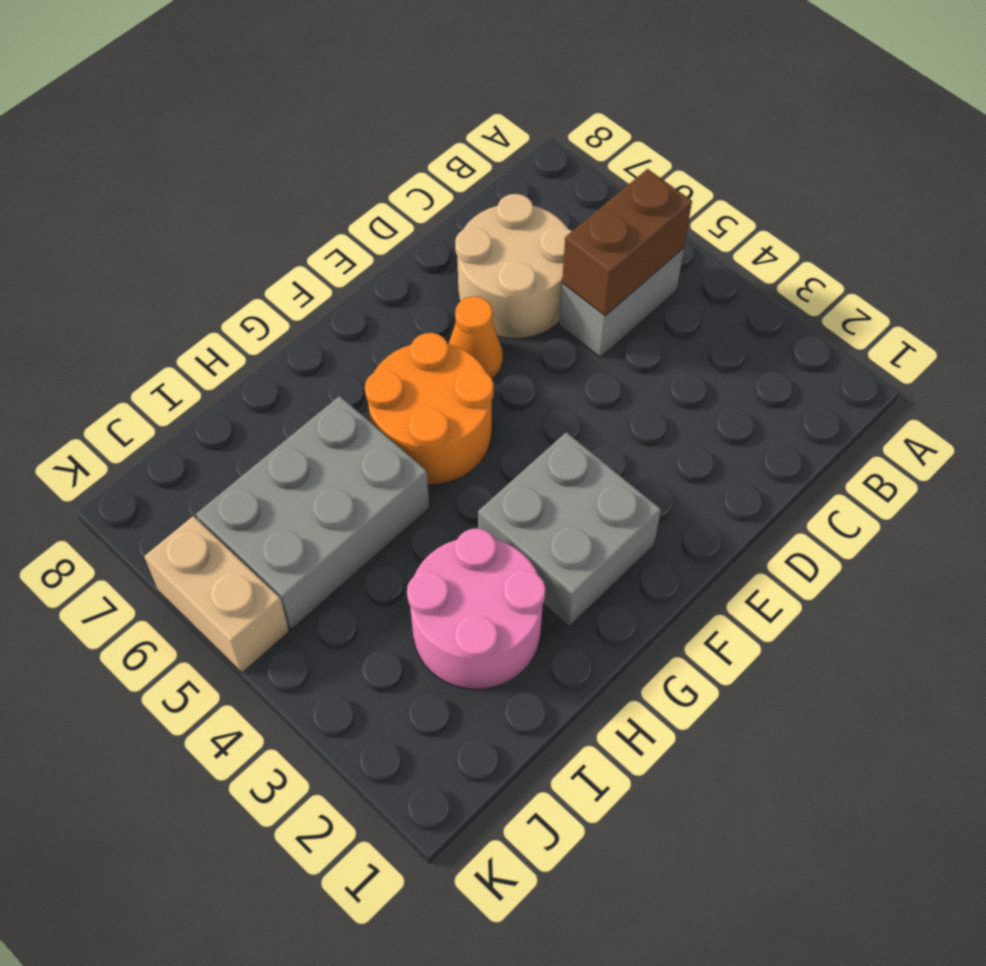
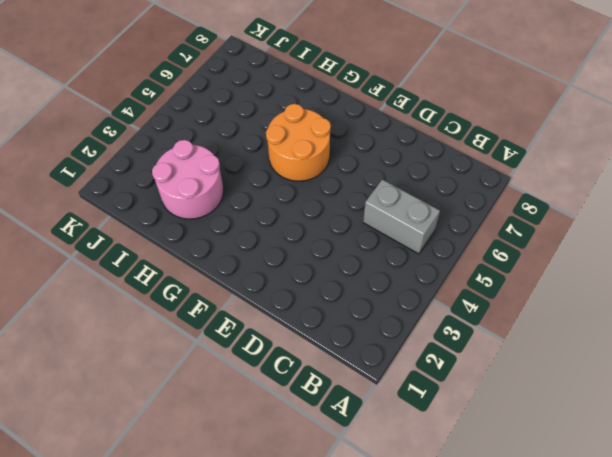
none -> tan 2x2 round brick [455,194,572,339]
none -> orange 1x1 cone [449,296,503,379]

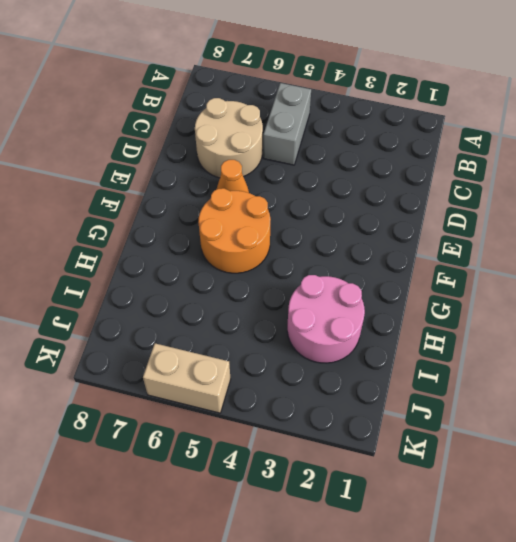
none -> grey 2x2 brick [478,432,661,626]
none -> grey 2x3 brick [196,396,429,629]

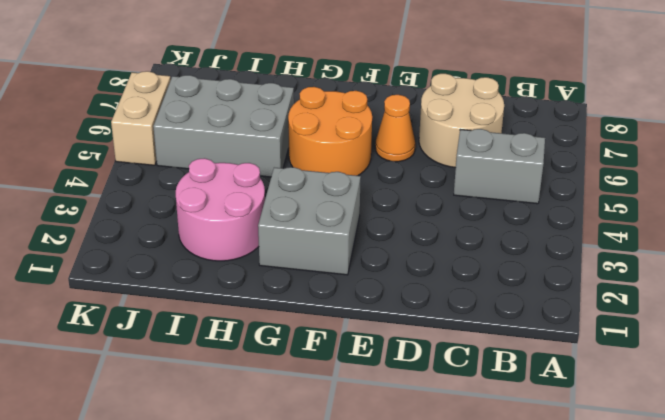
none -> brown 1x2 brick [562,169,692,316]

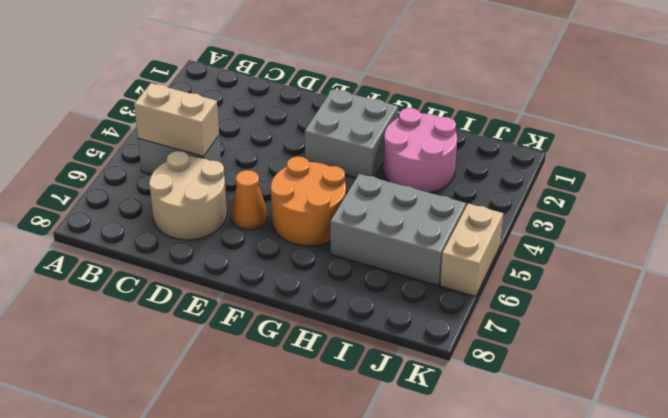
tan 1x2 brick [134,83,219,157] -> brown 1x2 brick [562,169,692,316]

